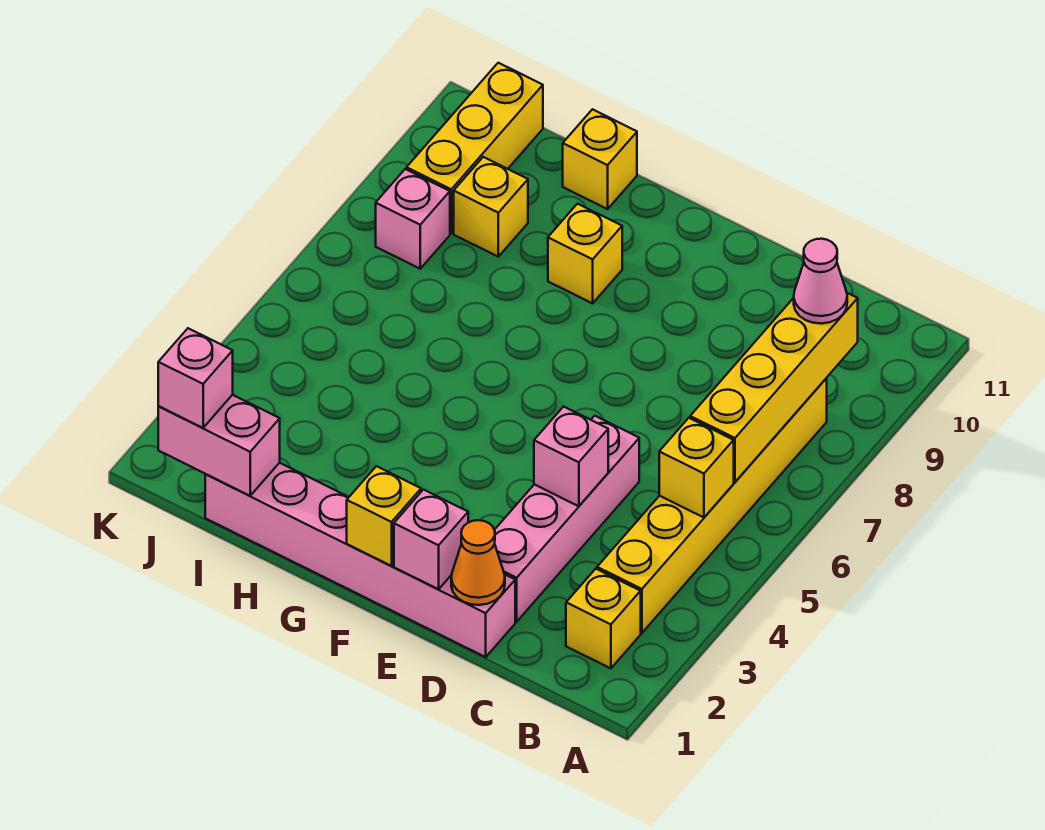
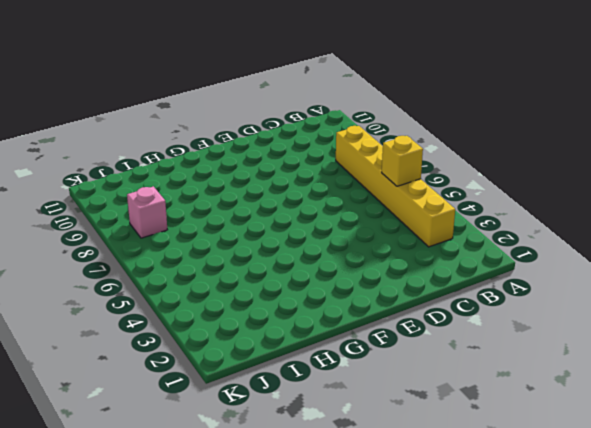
none -> yellow 1x1 brick [566,569,641,668]
none -> pink 1x6 brick [205,463,515,657]
none -> pink 1x4 brick [495,416,639,622]

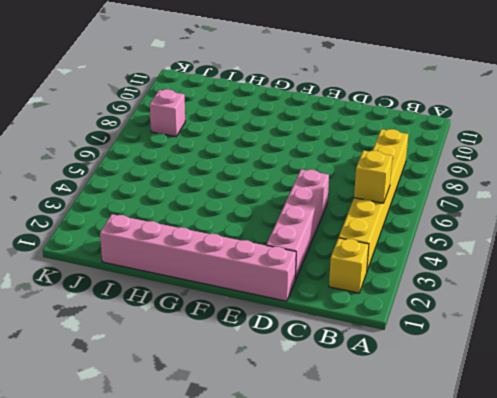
none -> yellow 1x1 brick [548,204,622,303]
none -> yellow 1x1 brick [563,109,637,209]
none -> yellow 1x1 brick [454,157,528,257]

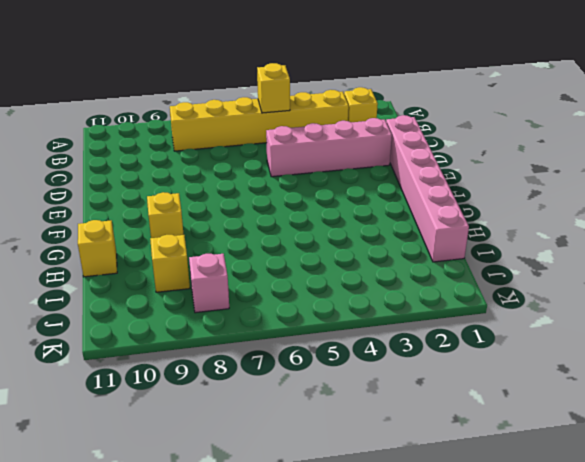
none -> yellow 1x3 brick [407,63,543,233]
none -> yellow 1x4 brick [690,293,858,482]
none -> orange 1x1 cone [451,520,505,605]

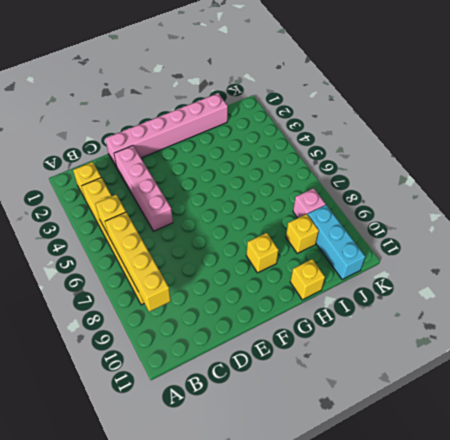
cyan 1x3 brick [308,205,365,280] -> yellow 1x3 brick [407,63,543,233]
none -> orange 1x1 cone [451,520,505,605]
none -> pink 1x1 brick [534,407,608,506]
none -> pink 1x1 brick [394,490,468,589]

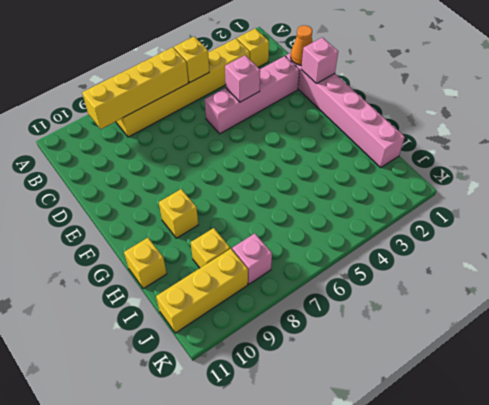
none -> yellow 1x1 brick [347,466,421,566]
none -> pink 1x2 brick [158,395,280,496]
none -> pink 1x1 cone [794,239,847,324]

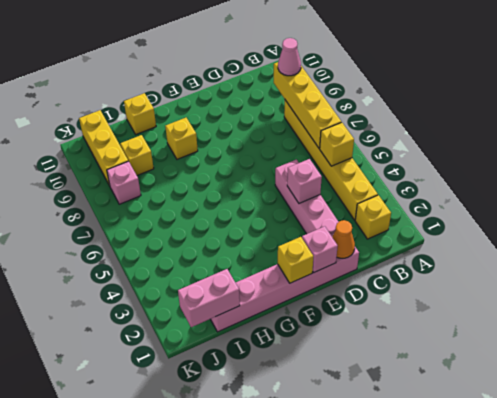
none -> pink 1x1 brick [158,328,233,428]

